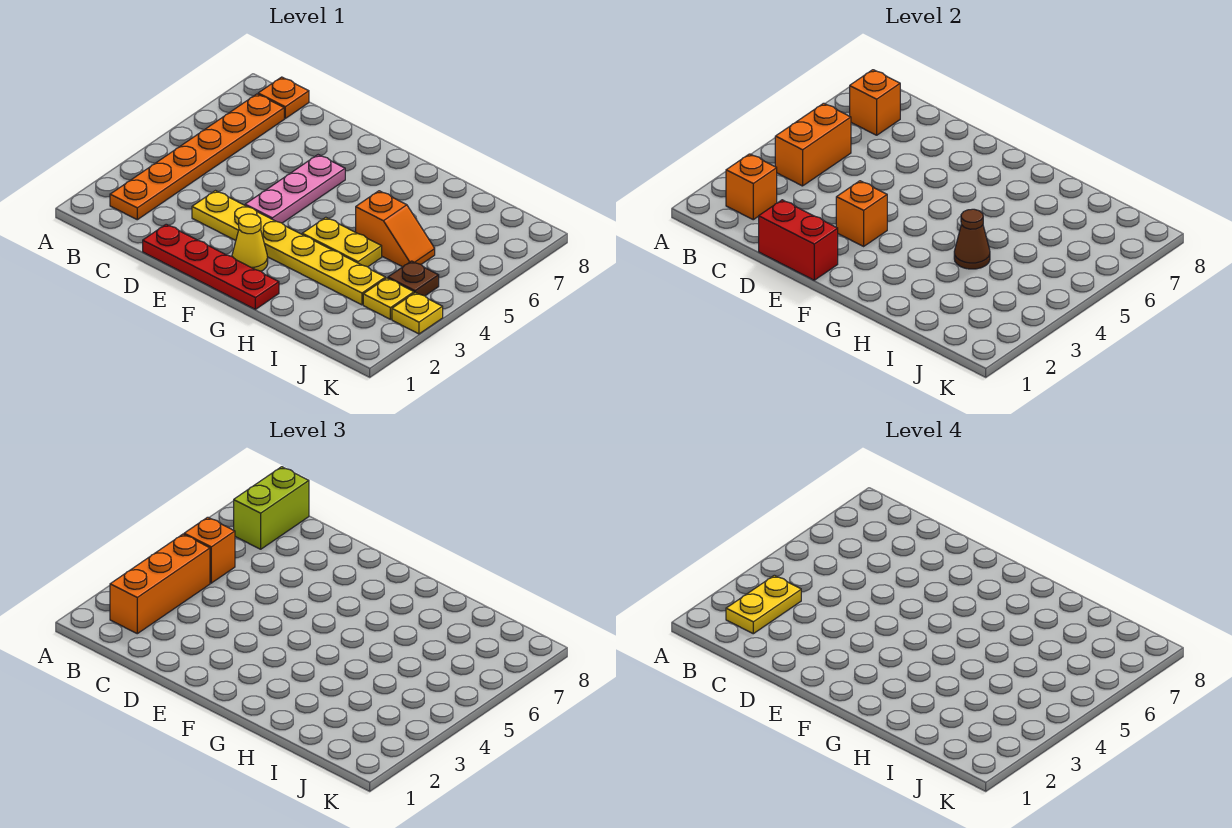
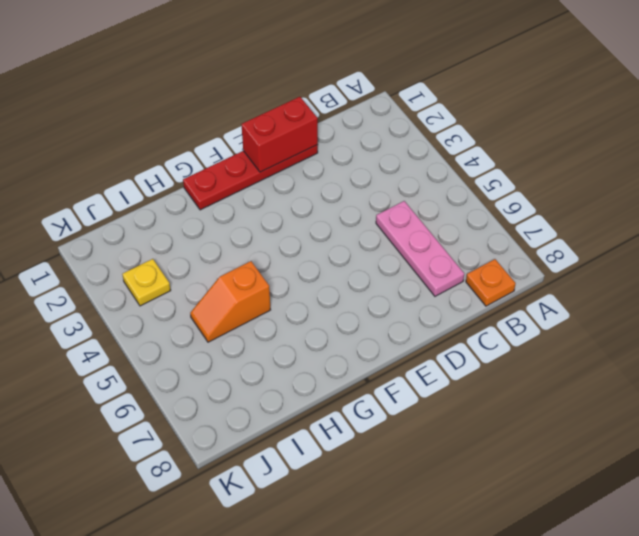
pink 1x3 plate [376,201,464,296] -> pink 1x3 plate moved to [245,155,345,223]
none -> orange 1x6 plate [110,94,284,220]
none -> yellow 1x6 plate [192,191,385,305]
none -> yellow 1x1 cone [232,214,268,271]

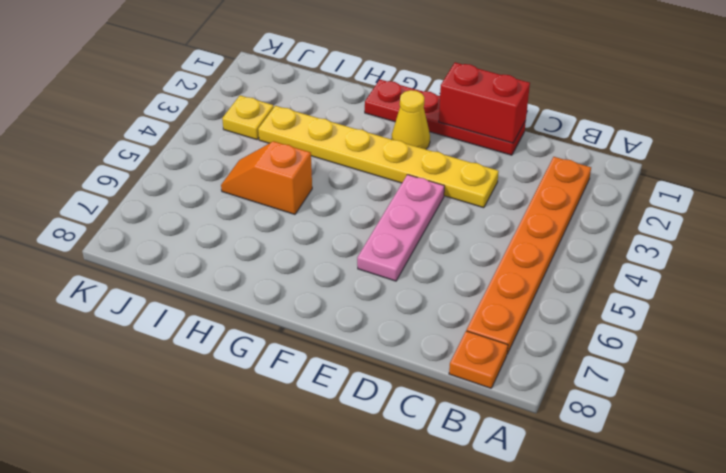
none -> yellow 1x2 plate [302,217,382,267]
none -> brown 1x1 plate [388,261,439,296]
none -> yellow 1x1 plate [392,292,443,334]

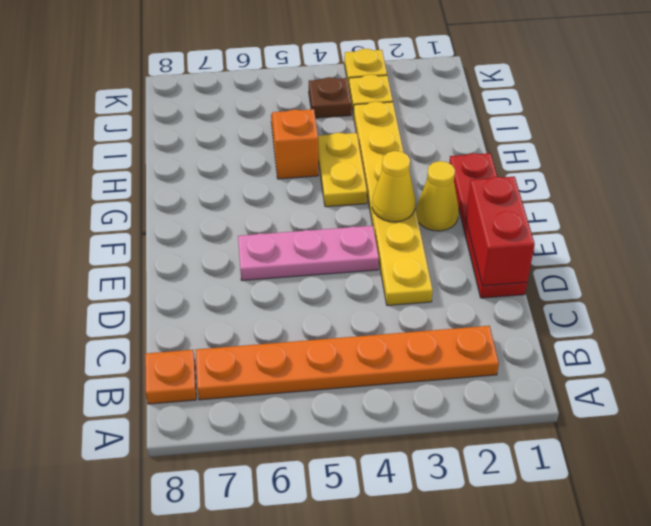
yellow 1x1 cone [372,151,415,222] -> none
none -> orange 1x1 brick [726,154,777,220]
none -> orange 1x2 brick [775,103,851,186]
none -> orange 1x1 brick [850,70,900,135]

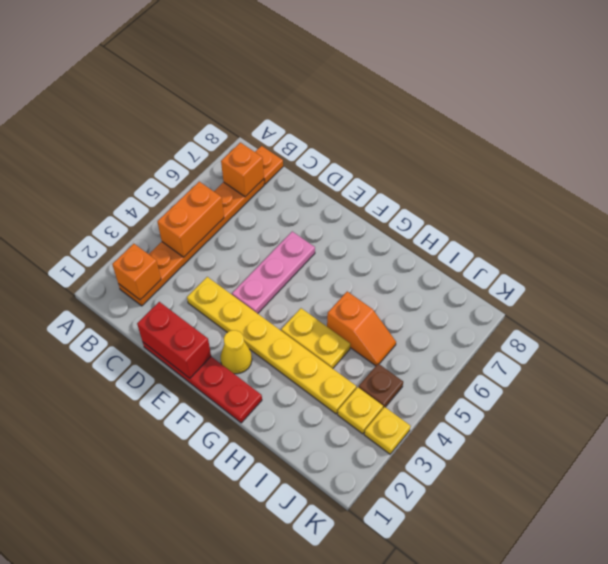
none -> orange 1x1 brick [836,181,887,246]
none -> brown 1x1 cone [954,209,990,269]
none -> orange 1x3 brick [110,534,210,634]

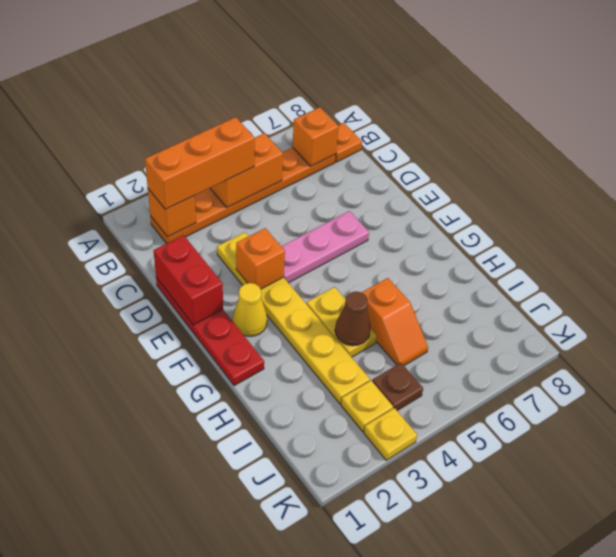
none -> orange 1x1 brick [184,517,235,583]
none -> lime 1x2 brick [234,467,309,549]
none -> yellow 1x2 plate [726,575,801,634]

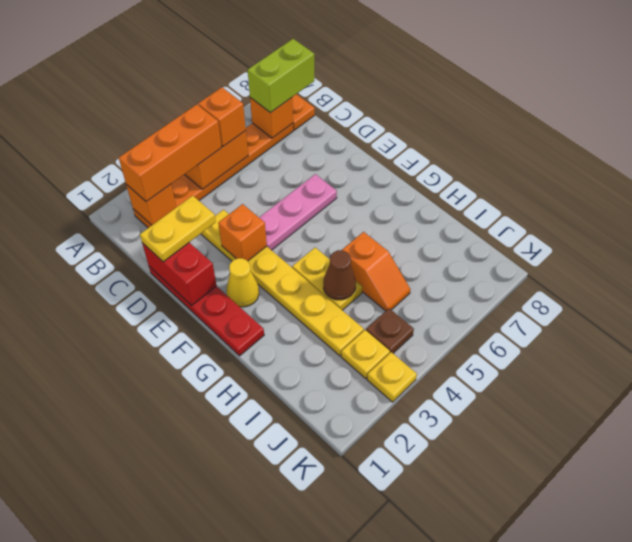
yellow 1x2 plate [140,196,216,262] -> yellow 1x2 plate moved to [726,575,801,634]

